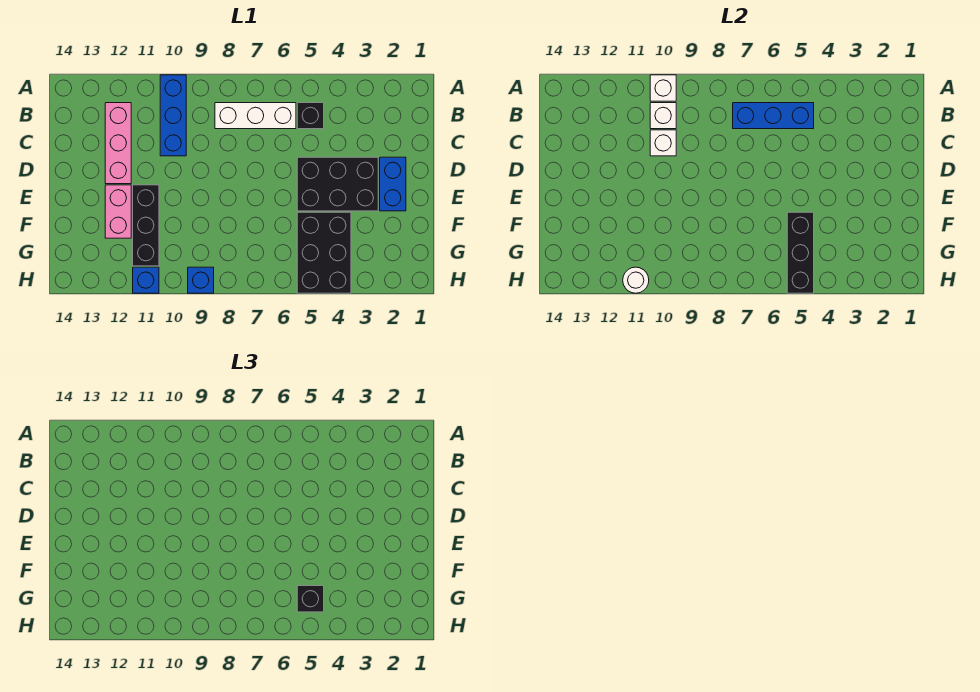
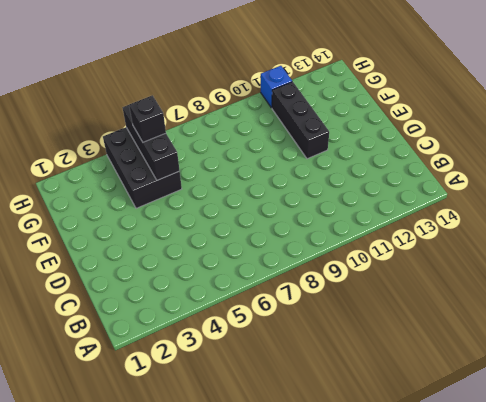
none -> blue 1x3 brick [160,75,186,156]
none -> black 1x1 brick [297,103,324,129]
none -> white 1x3 brick [215,103,296,129]

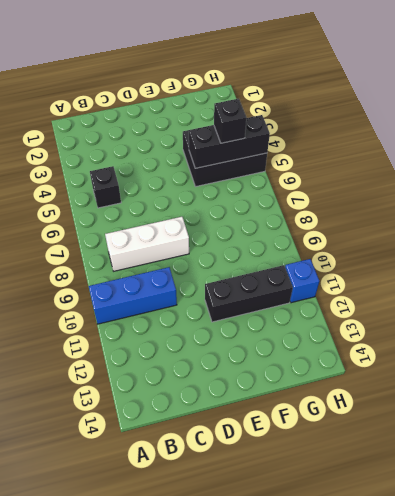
white 1x3 brick [105,217,189,271] -> white 1x3 brick turned to [215,103,296,129]
none -> pink 1x3 brick [105,103,131,184]
none -> blue 1x2 brick [380,157,406,211]
none -> black 2x3 brick [297,157,378,211]

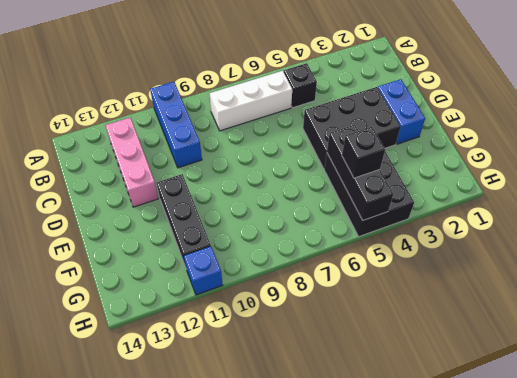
none -> pink 1x2 brick [105,185,131,238]
none -> blue 1x1 brick [188,267,214,293]
none -> white 1x1 brick [650,75,676,101]

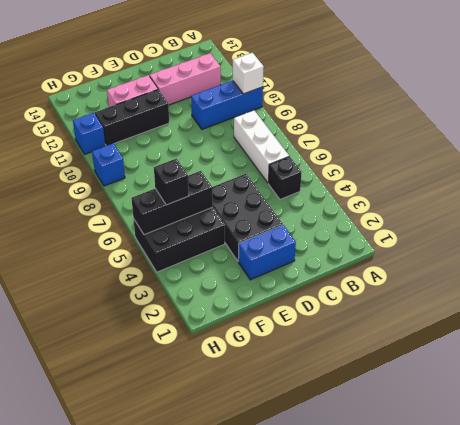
none -> blue 1x3 brick [733,103,814,129]
none -> white 1x1 brick [650,103,676,129]
none -> white 1x1 brick [650,130,676,156]

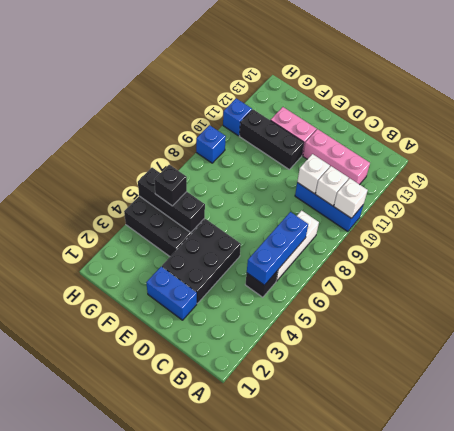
none -> white 1x1 round brick [623,267,649,293]

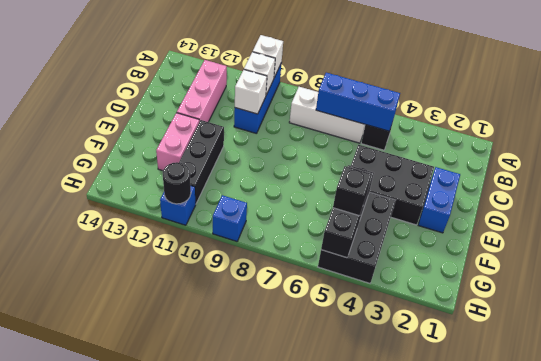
black 1x1 round brick [163,162,191,204] -> white 1x1 round brick [623,267,649,293]

